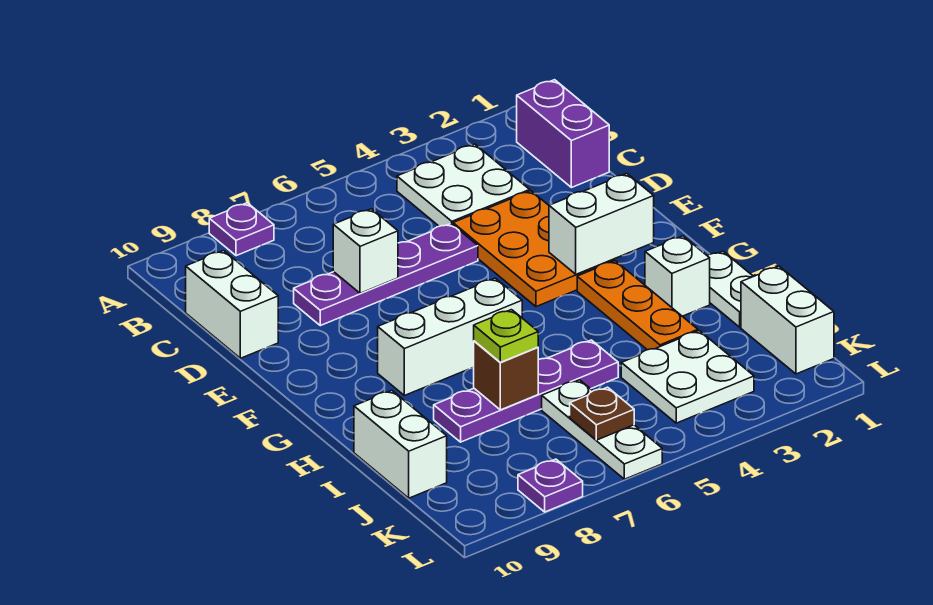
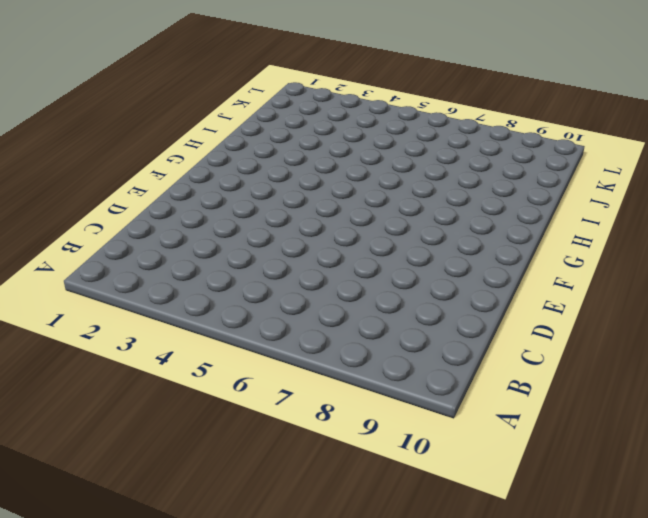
none -> purple 1x1 plate [209,203,274,256]
none -> purple 1x2 brick [517,80,609,188]
none -> white 2x2 plate [397,144,530,226]

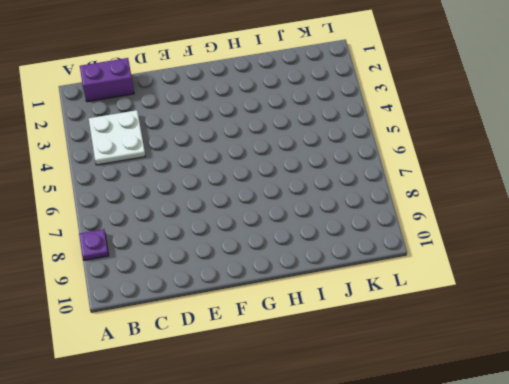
none -> white 1x2 brick [186,251,278,358]
none -> orange 2x3 plate [453,191,614,307]
none -> purple 1x4 plate [294,224,478,326]

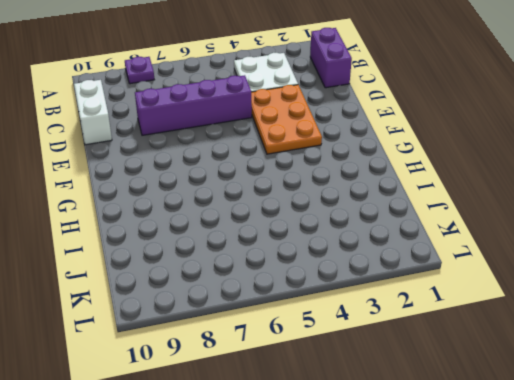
purple 1x4 brick [135,75,252,135] -> purple 1x4 plate [294,224,478,326]
none -> orange 1x3 plate [577,261,698,350]
none -> white 1x3 brick [378,278,522,396]
none -> white 1x2 plate [707,251,753,327]

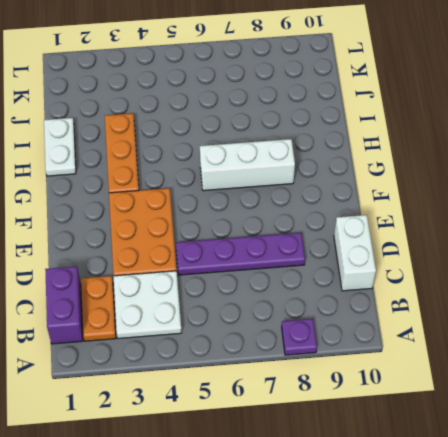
orange 1x2 plate [81,276,116,341] -> none
none -> white 1x1 brick [645,236,710,316]
none -> purple 1x4 plate [434,340,618,442]
none -> white 1x2 brick [354,390,447,498]

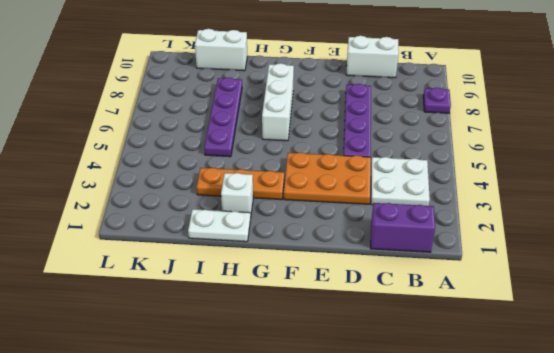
none -> white 1x2 brick [741,266,834,374]
none -> white 2x2 plate [621,331,754,423]
none -> white 1x3 plate [542,380,662,479]

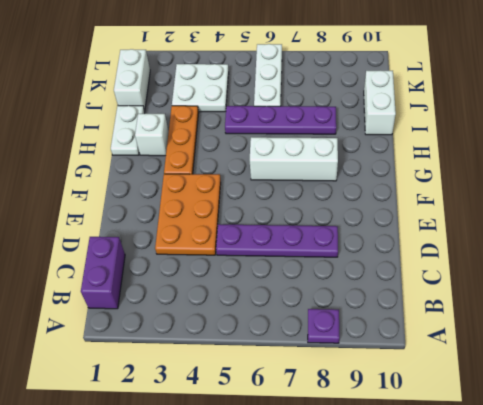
none -> white 2x2 plate [397,144,530,226]
none -> white 1x2 brick [186,251,278,358]
none -> purple 1x1 plate [518,459,583,512]

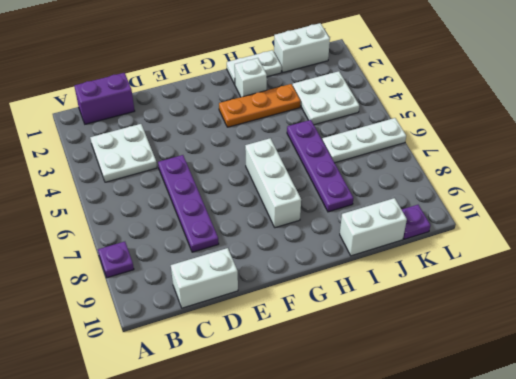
purple 1x1 plate [402,205,430,239] -> purple 1x1 plate moved to [518,459,583,512]
none -> orange 2x3 plate [453,191,614,307]
none -> white 1x1 brick [333,209,398,293]
none -> white 1x2 brick [549,174,654,274]

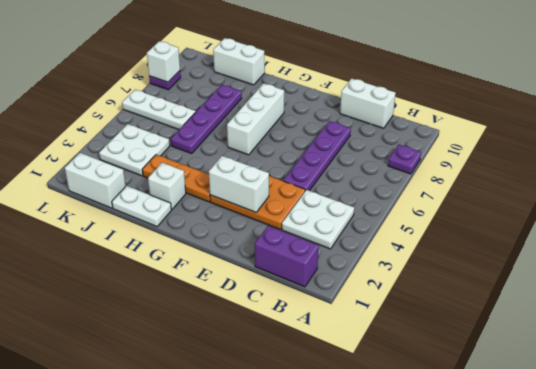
white 1x2 brick [209,156,269,212] -> white 1x2 brick turned to [549,174,654,274]
white 1x1 brick [147,41,180,82] -> white 1x1 brick moved to [333,209,398,293]
none -> brown 1x1 brick [473,341,538,410]
none -> brown 1x1 plate [570,387,634,440]
none -> lime 1x1 plate [474,310,538,362]

